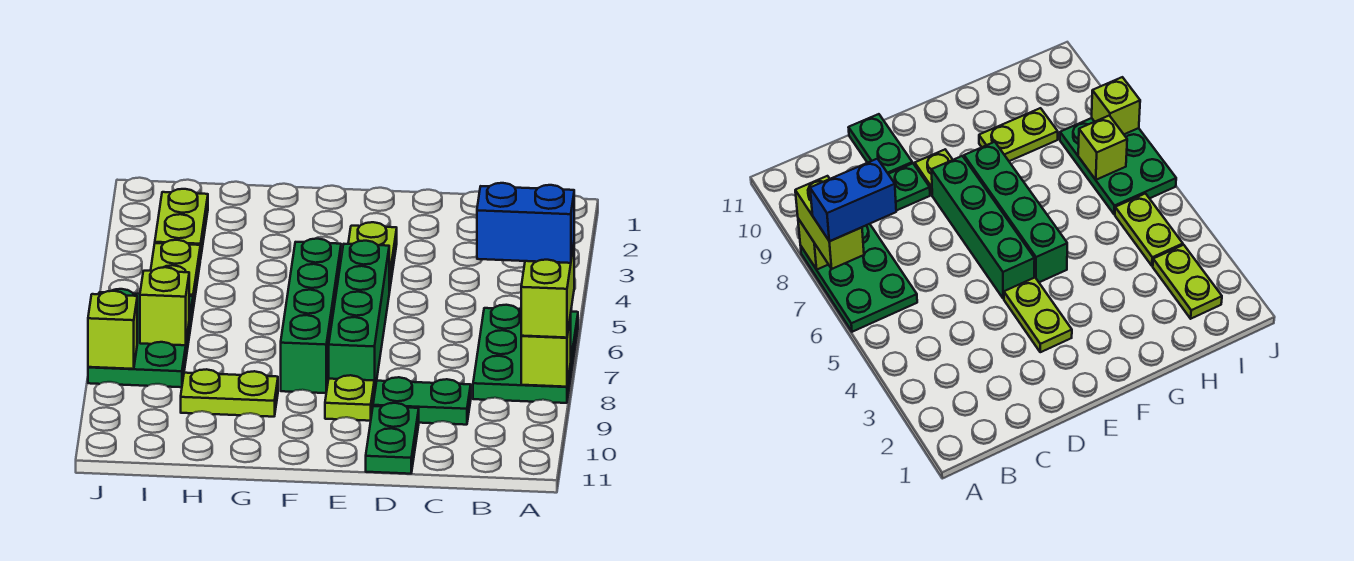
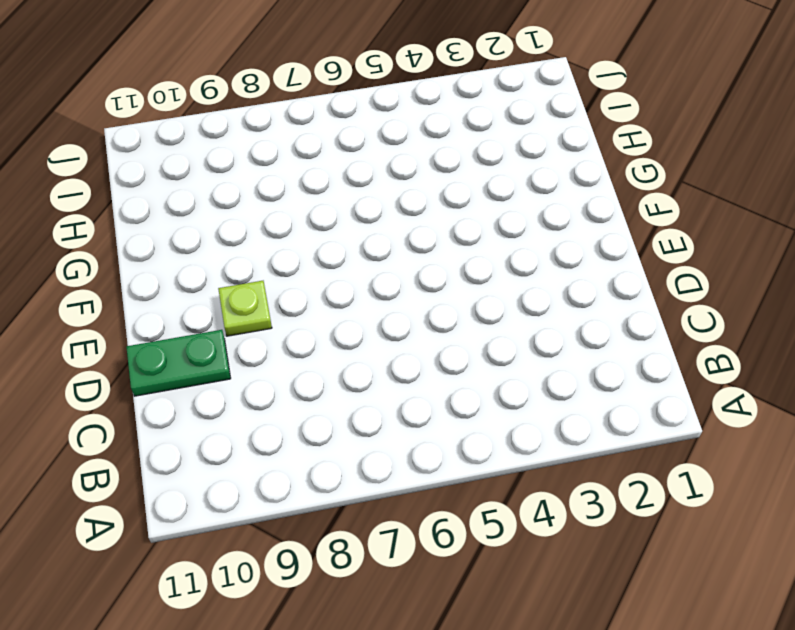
none -> green 2x3 plate [473,305,578,403]
none -> green 1x2 plate [373,377,471,425]
none -> lime 1x2 plate [348,222,397,293]

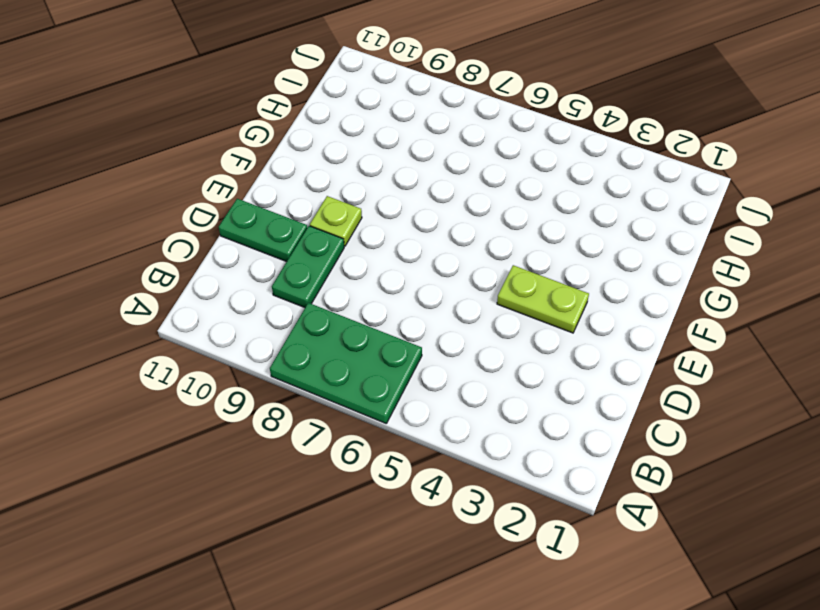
none -> green 1x4 brick [329,241,389,395]
none -> green 1x4 brick [281,239,341,393]
none -> lime 1x2 plate [181,369,278,417]

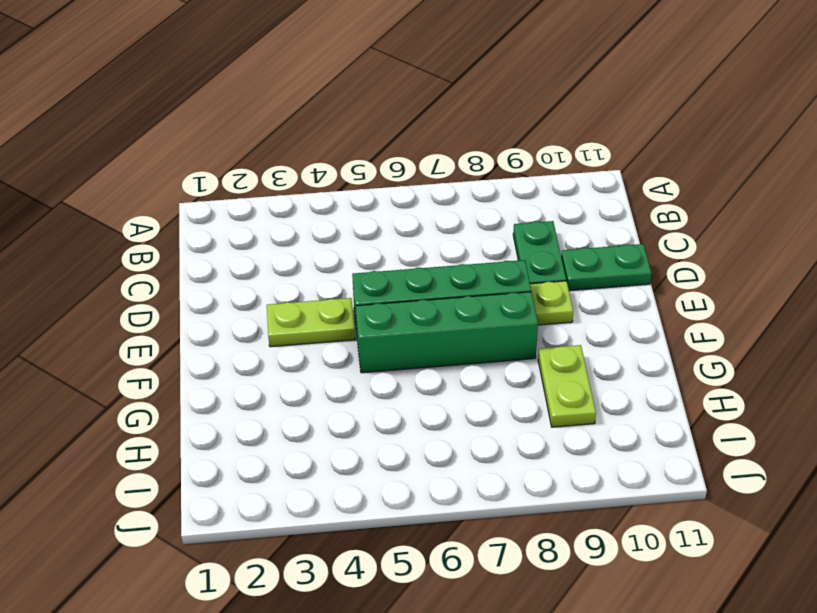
none -> green 2x3 plate [473,305,578,403]
none -> lime 1x2 plate [155,189,208,259]
none -> lime 1x2 plate [151,240,200,308]

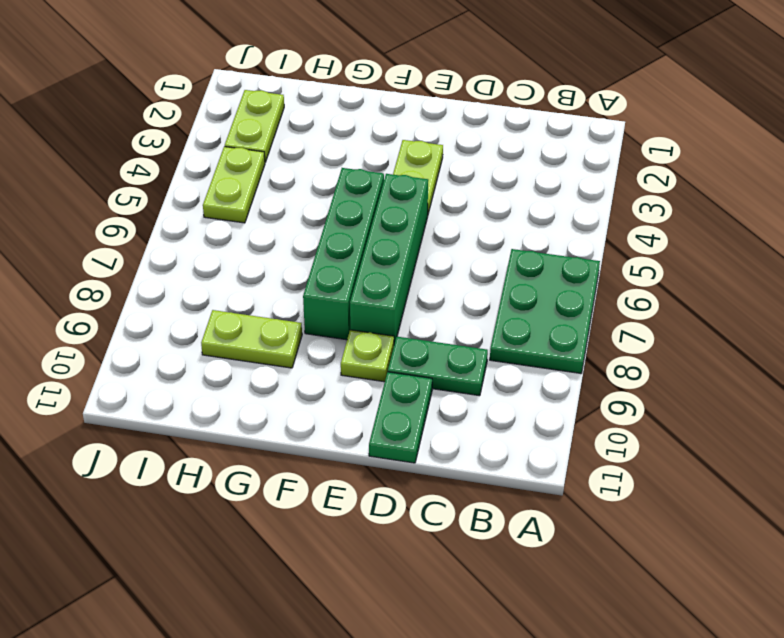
none -> green 2x3 plate [88,289,193,387]
none -> lime 1x1 brick [521,315,571,387]
none -> lime 1x1 brick [140,267,189,345]

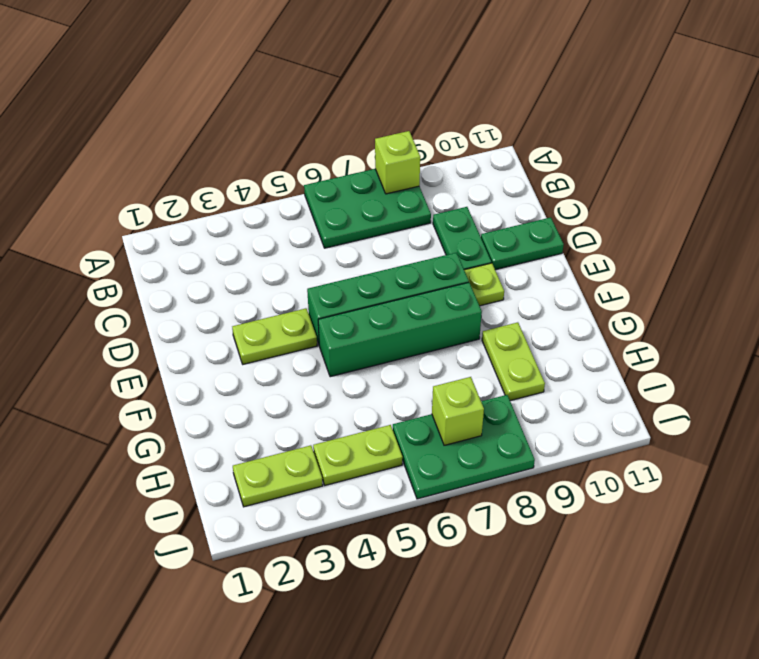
none -> lime 1x1 brick [88,291,137,369]
none -> lime 1x2 brick [521,245,574,338]
none -> blue 1x2 brick [477,183,574,263]

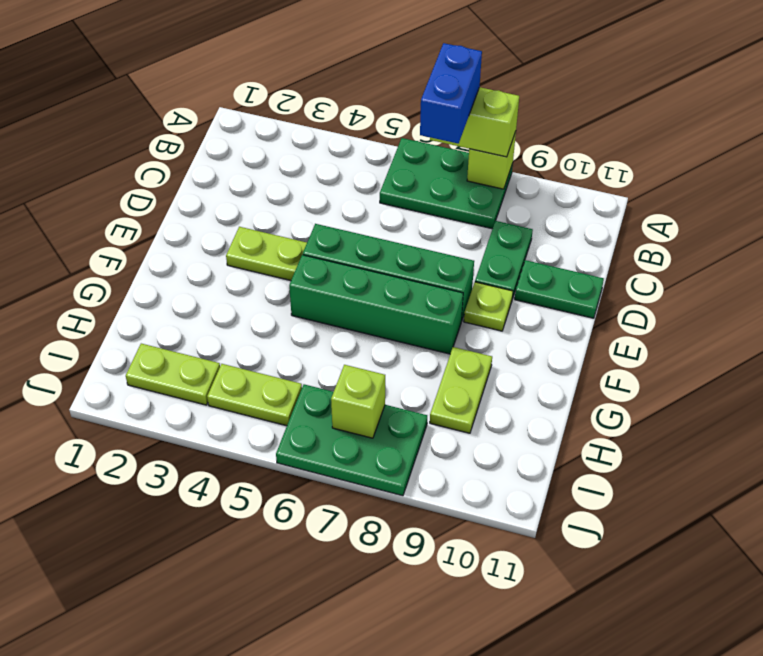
none -> lime 1x1 brick [88,291,137,369]

